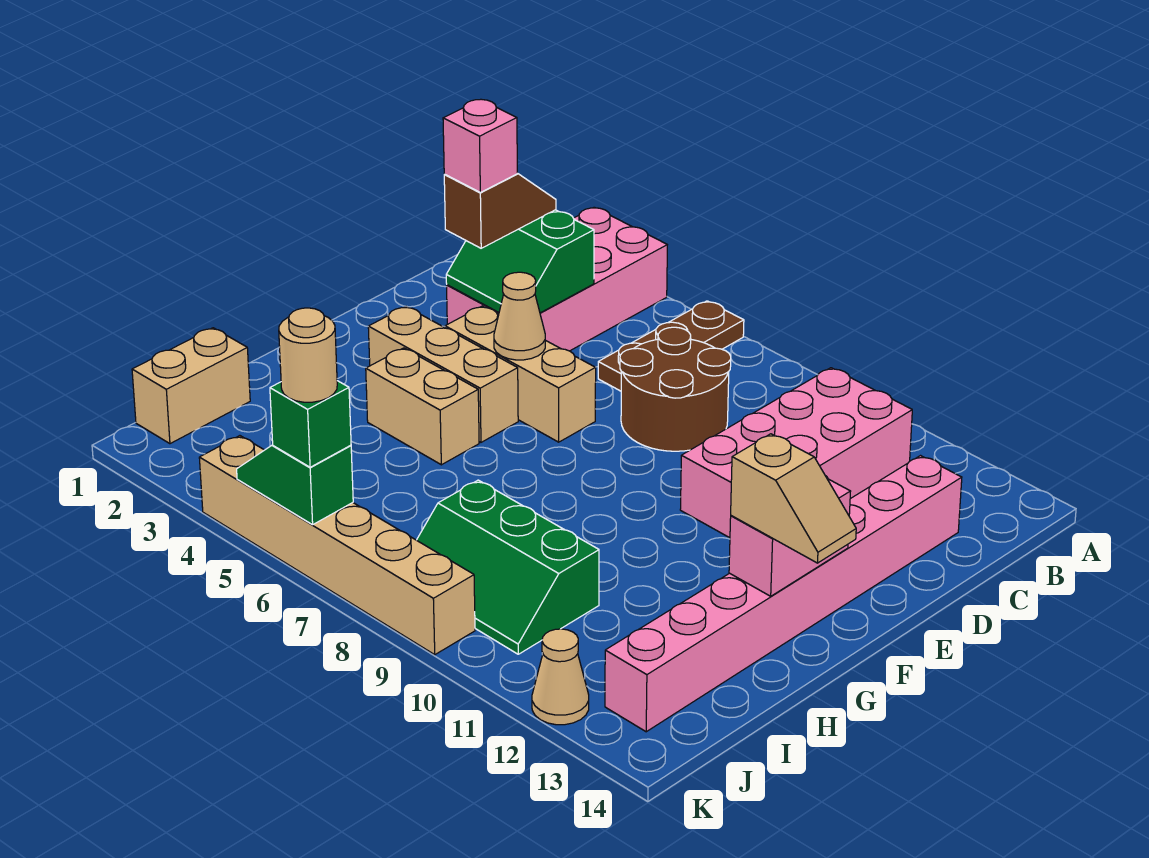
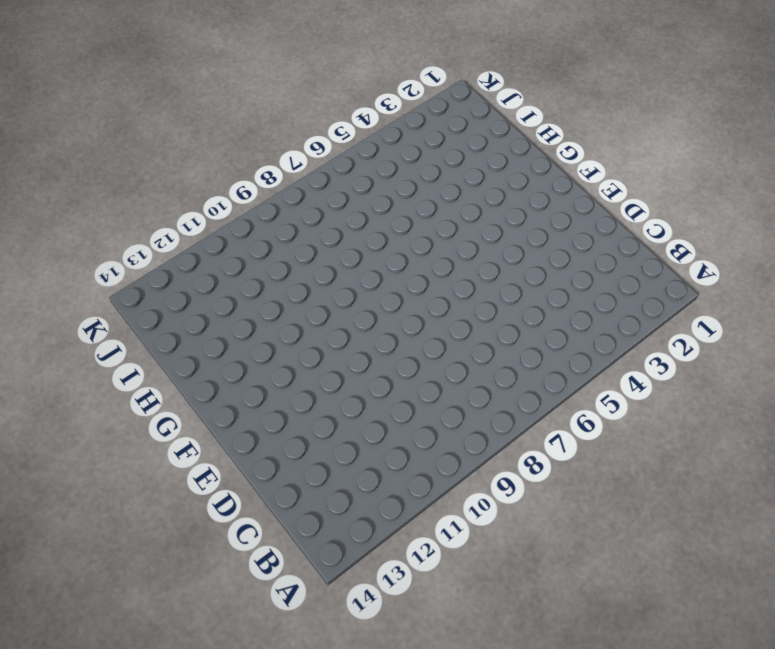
none -> pink 2x4 brick [447,207,667,351]
none -> brown 1x3 plate [598,301,744,391]
none -> pink 2x4 brick [680,368,912,538]

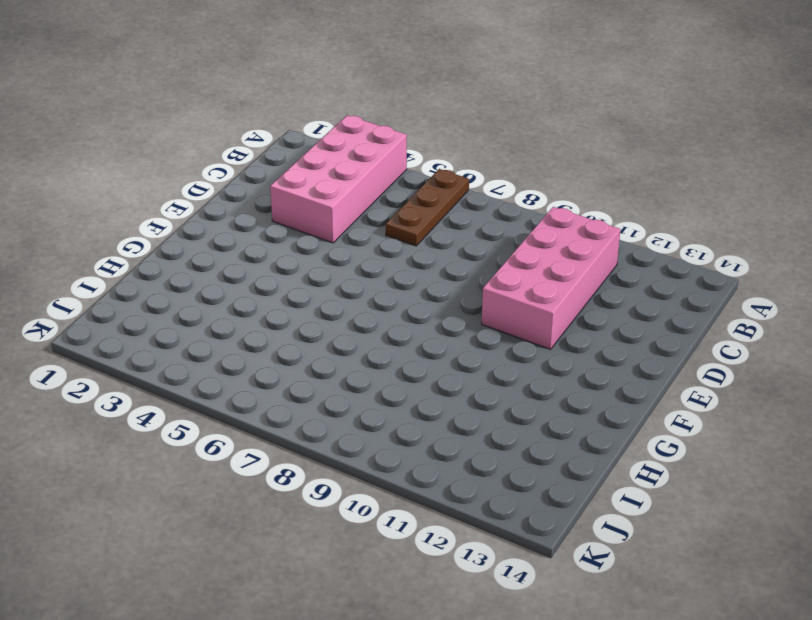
none -> brown 2x2 round brick [620,327,731,451]
none -> pink 1x8 brick [605,456,962,732]
none -> tan 1x3 brick [445,306,596,442]

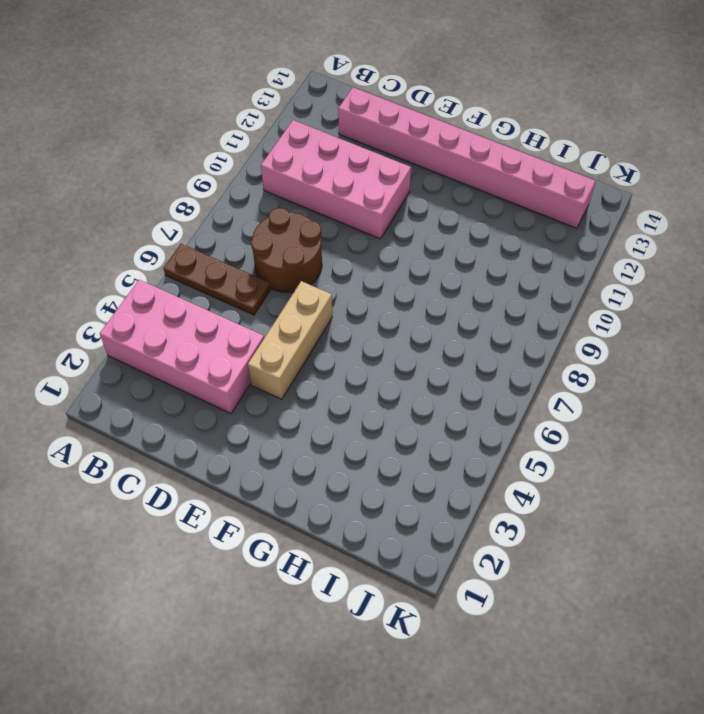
none -> tan 1x3 brick [368,306,518,442]
none -> tan 1x2 brick [366,348,479,465]
none -> tan 1x2 brick [132,328,250,444]

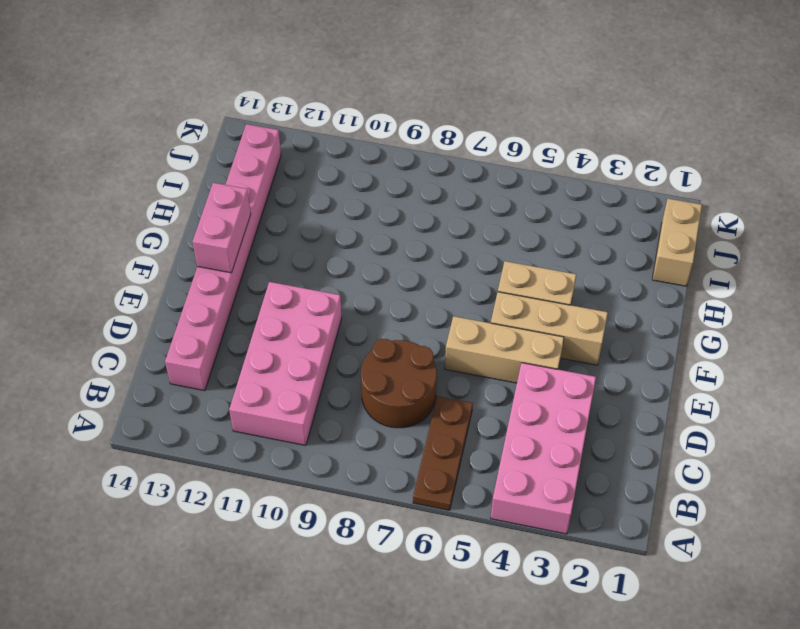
none -> green 2x3 slope [417,480,599,654]
none -> tan 1x6 brick [199,436,475,655]
none -> tan 1x1 cone [532,629,589,725]

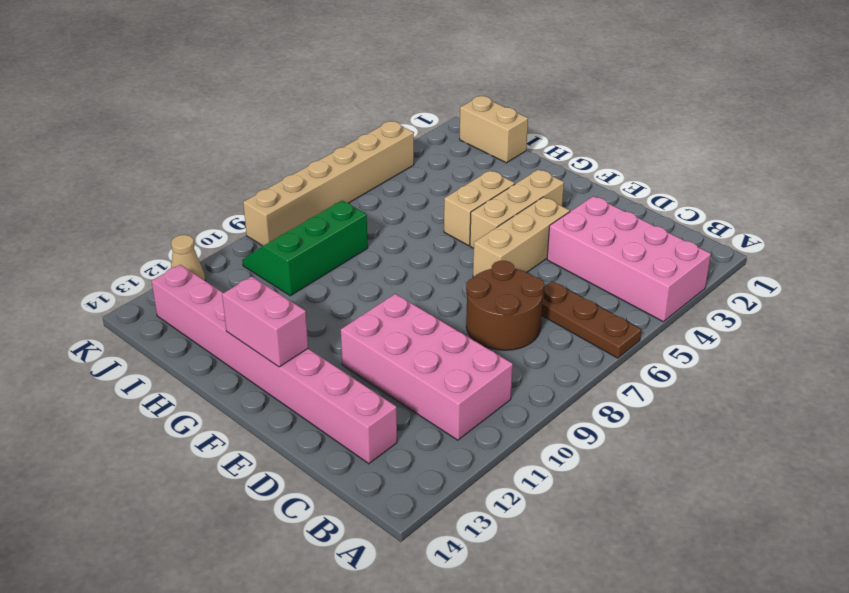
none -> green 2x2 slope [446,210,594,313]
none -> tan 1x1 cone [494,272,545,360]
none -> green 1x2 slope [237,445,353,525]

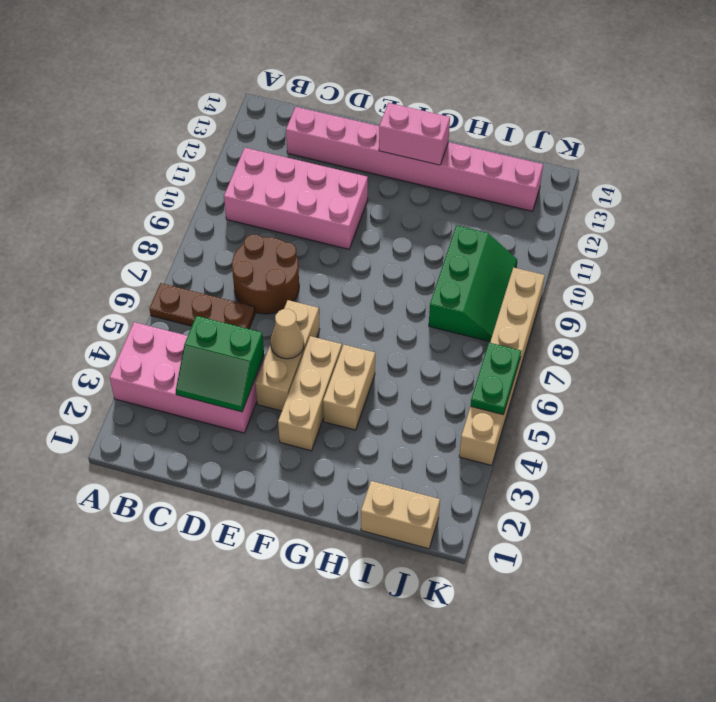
green 2x2 slope [176,316,264,412] -> green 2x2 slope turned to [446,210,594,313]
green 1x2 plate [471,343,521,415] -> green 1x2 slope [237,445,353,525]
none -> tan 1x1 cone [532,629,589,725]
none -> brown 1x2 slope [444,173,556,248]
none -> tan 1x2 slope [731,434,856,563]

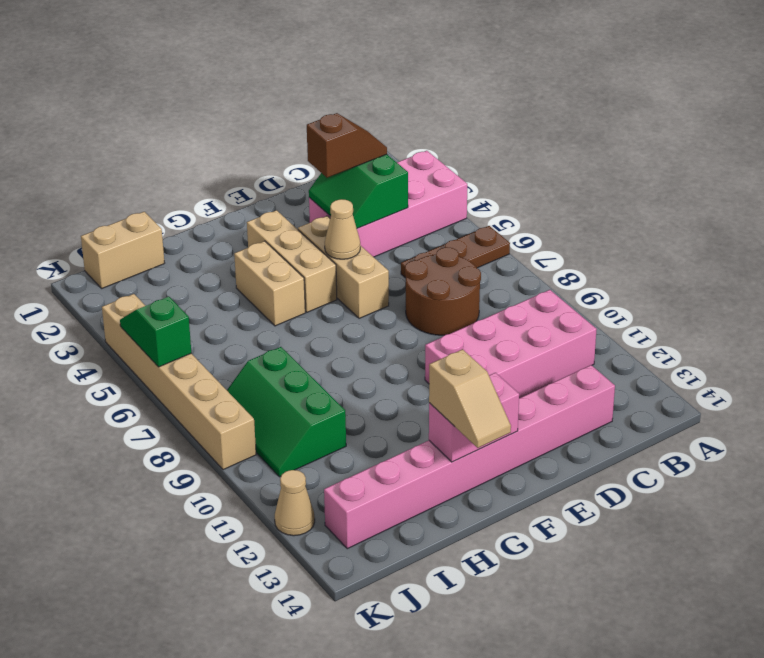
none -> green 1x1 brick [270,381,351,467]
none -> pink 1x1 brick [443,99,517,192]
none -> tan 1x1 round brick [279,308,337,402]

